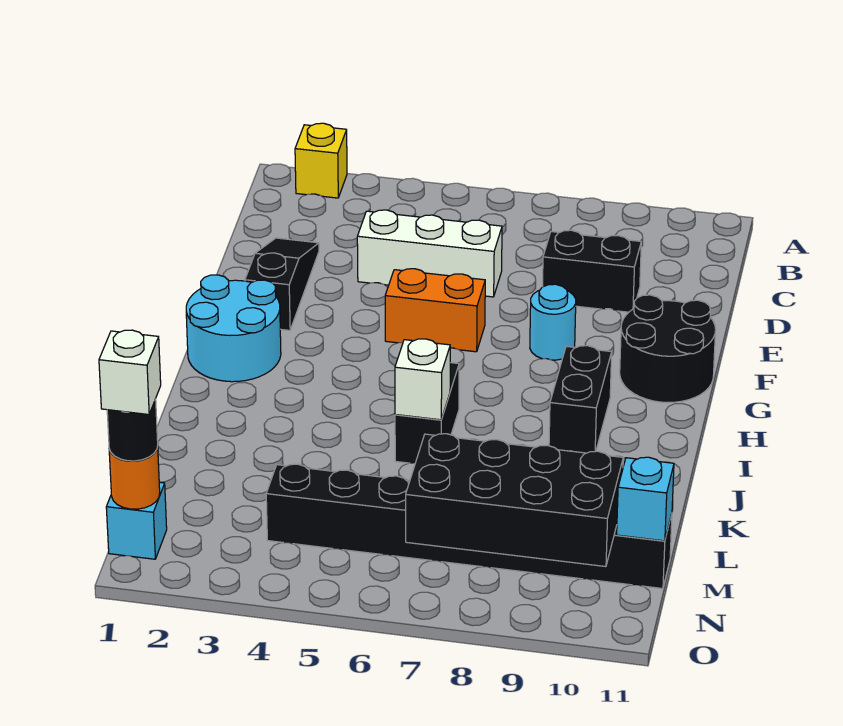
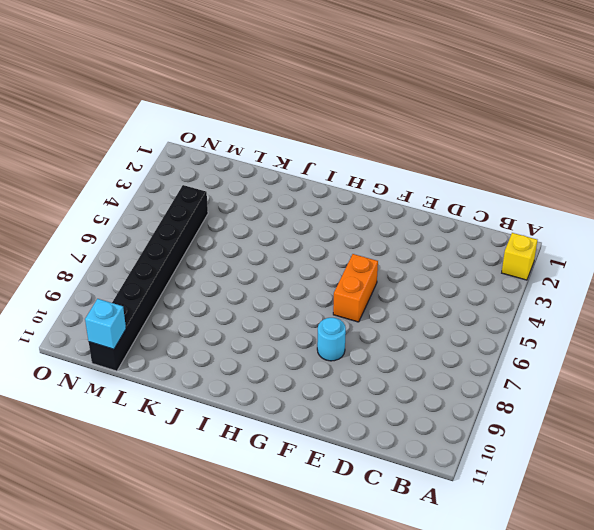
none -> black 1x3 slope [245,238,319,330]
none -> white 1x3 brick [357,210,502,297]
none -> black 1x2 brick [543,230,641,312]

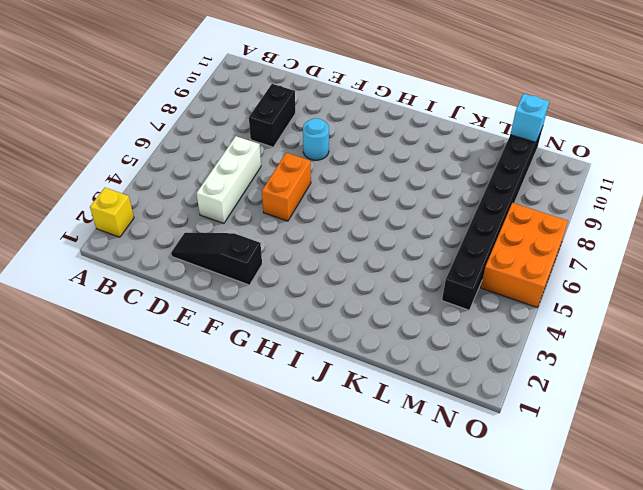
orange 2x3 brick [481,203,568,307] -> none
none -> black 2x2 round brick [620,295,716,403]
none -> cyan 2x2 round brick [186,275,281,382]
none -> black 1x2 brick [549,345,612,453]

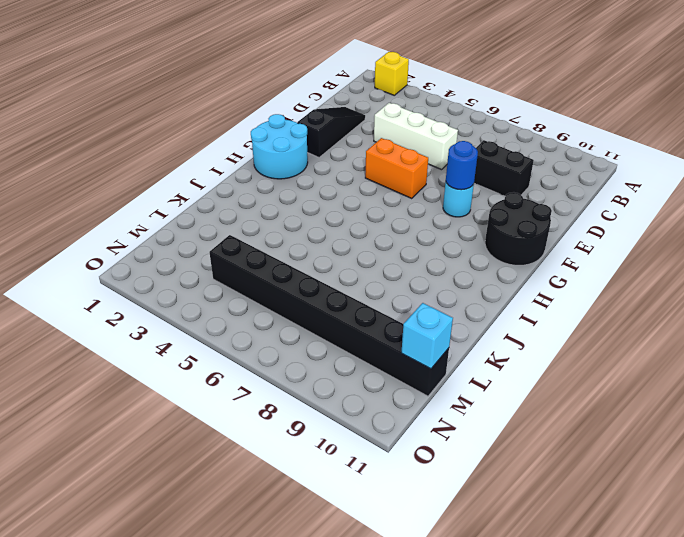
blue 1x1 round brick [446,141,478,190] -> none
none -> black 1x2 brick [549,345,612,453]
none -> black 1x2 brick [395,363,459,463]
none -> cyan 1x1 brick [106,482,167,559]

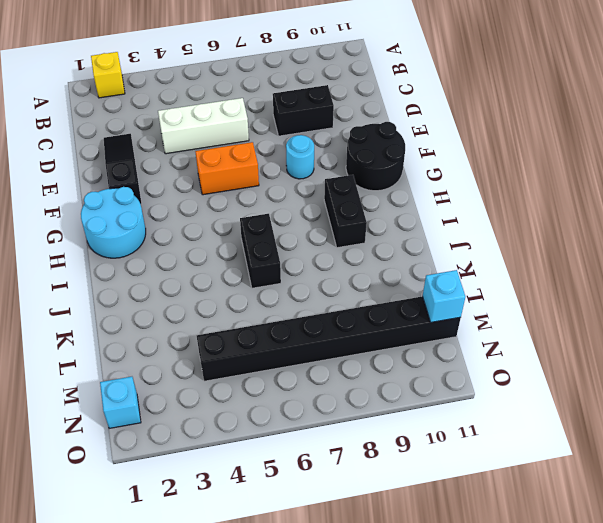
none -> white 1x1 brick [395,339,450,420]
none -> black 2x4 brick [406,434,623,567]
none -> orange 1x1 round brick [109,447,160,509]

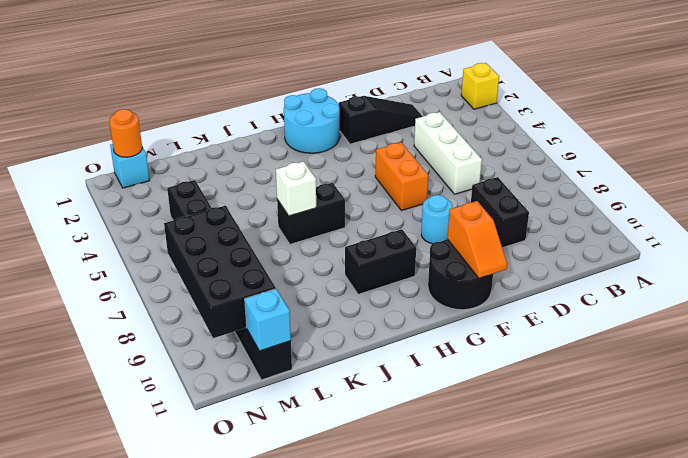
orange 1x2 slope [447,201,507,278] -> none
none -> black 1x1 round brick [107,399,158,461]
none -> white 1x1 brick [99,330,161,415]

